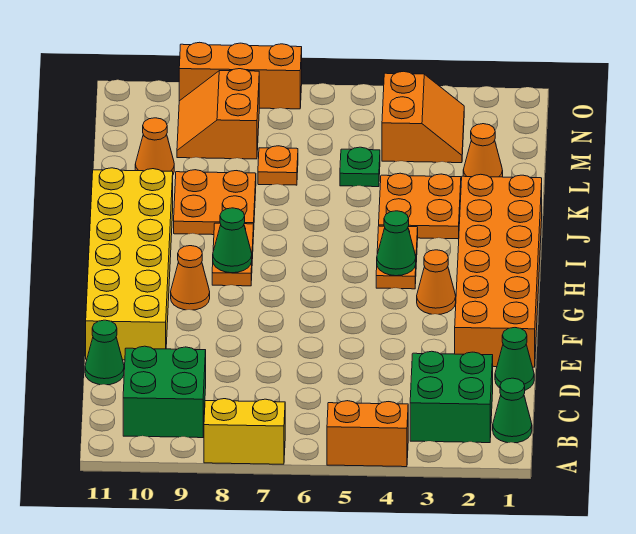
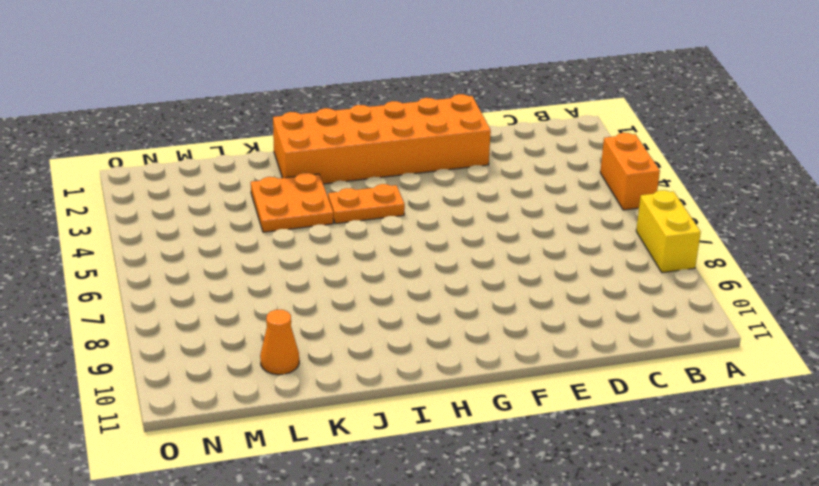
none -> green 1x1 cone [493,378,532,443]
none -> green 2x2 brick [410,351,493,443]
none -> green 2x2 brick [123,346,206,438]

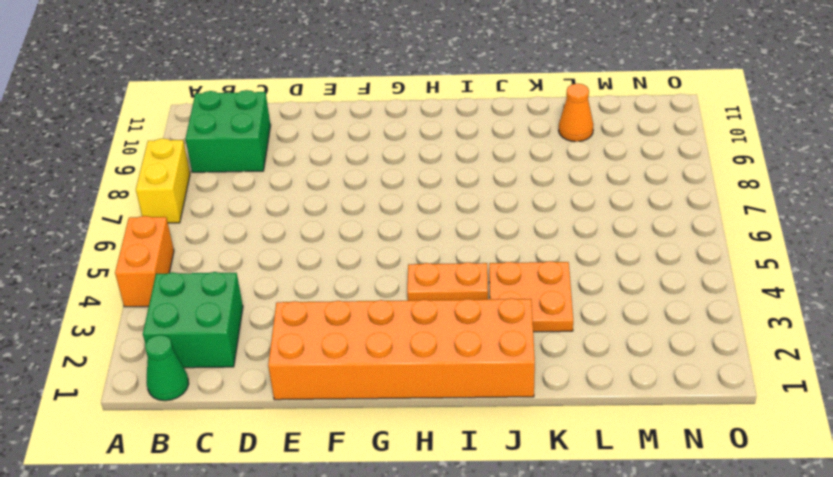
none -> green 1x1 cone [495,328,534,390]
none -> green 1x1 cone [85,320,124,385]
none -> yellow 2x6 brick [86,168,173,360]

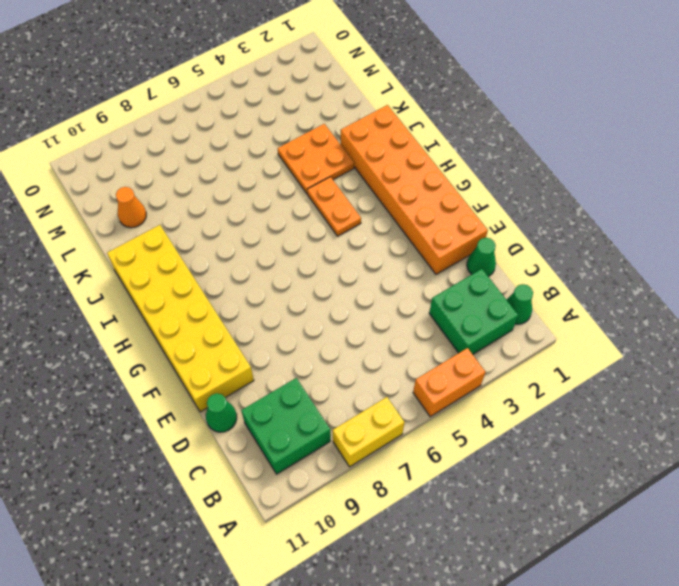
none -> orange 1x1 cone [417,250,456,314]
none -> orange 1x1 cone [171,246,210,310]
none -> orange 1x2 plate [212,223,254,286]

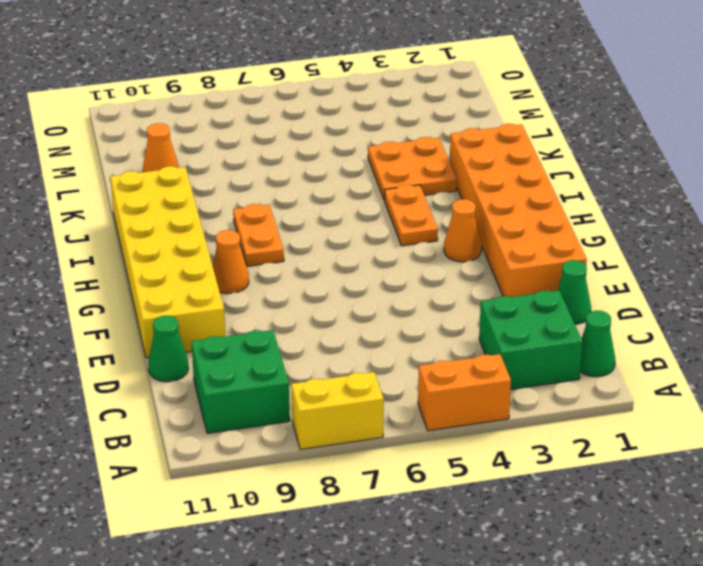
none -> orange 2x2 plate [174,170,256,235]
none -> orange 1x1 cone [463,124,503,177]
none -> green 1x1 plate [340,147,380,187]

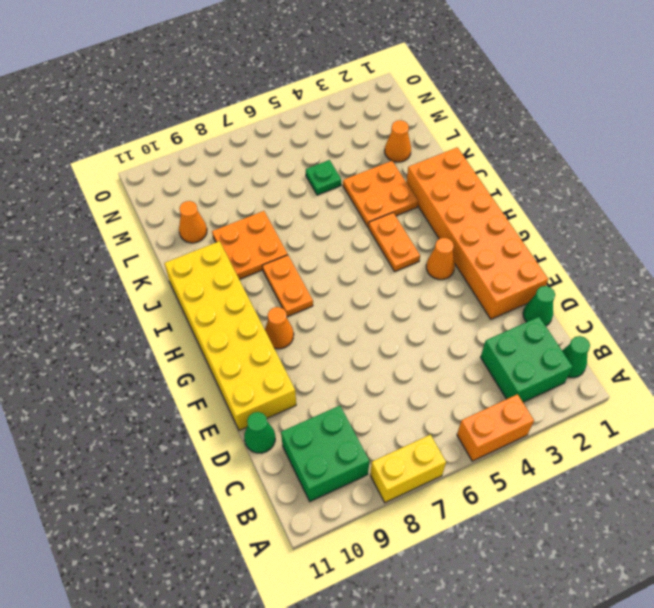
none -> orange 1x1 plate [258,146,298,185]
none -> orange 2x2 slope [382,71,464,163]
none -> orange 2x2 slope [177,69,259,159]

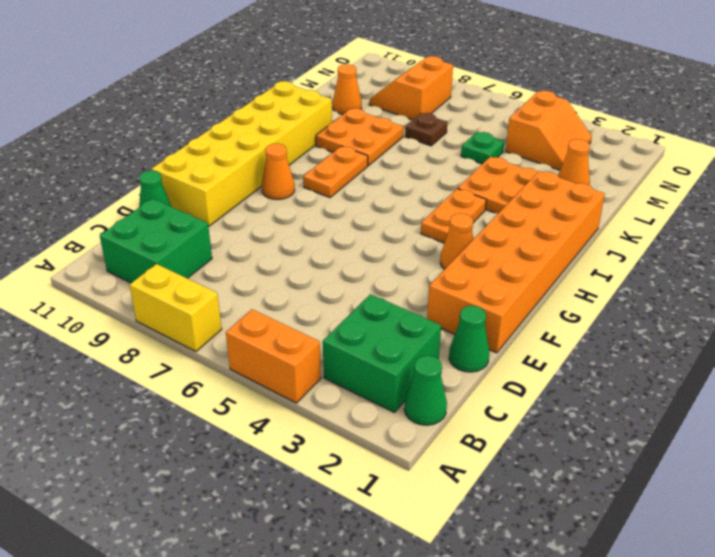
brown 1x1 plate [405,113,447,146] -> orange 1x1 plate [258,146,298,185]
none -> orange 1x3 brick [179,42,302,109]
none -> green 1x1 cone [377,211,416,276]
none -> green 1x1 cone [213,208,252,273]

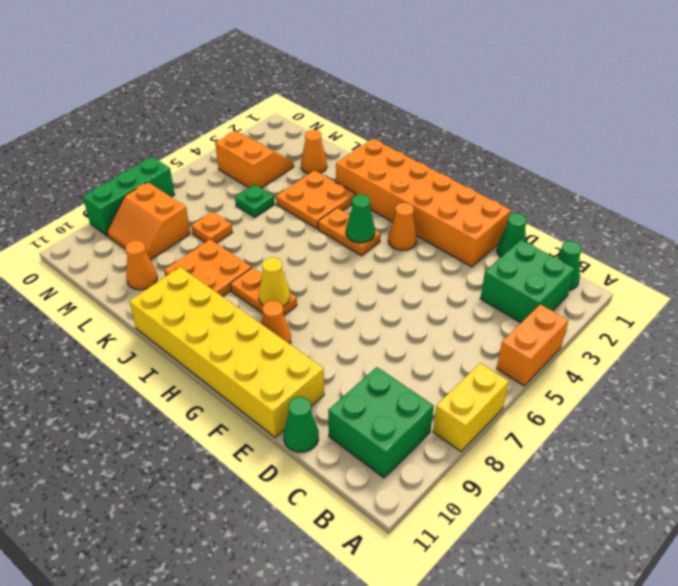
yellow 1x1 cone [259,257,290,306] -> green 1x1 cone [213,208,252,273]
green 1x3 brick [83,157,175,236] -> orange 1x3 brick [179,42,302,109]

